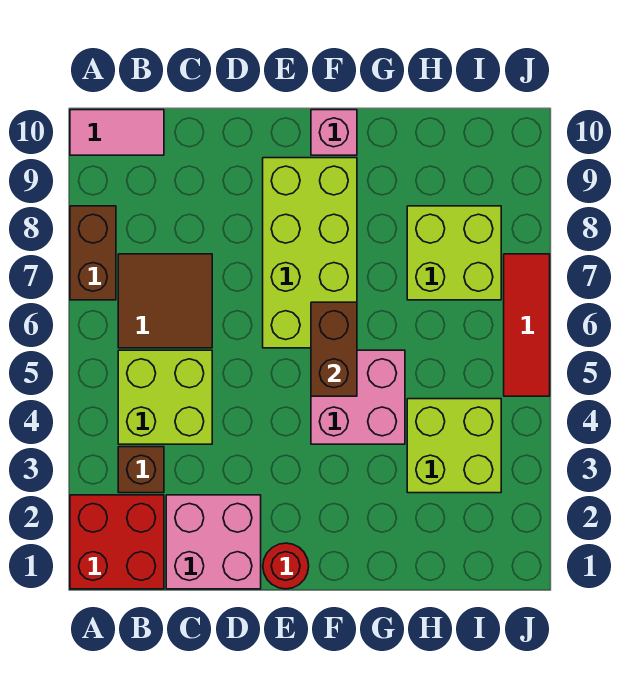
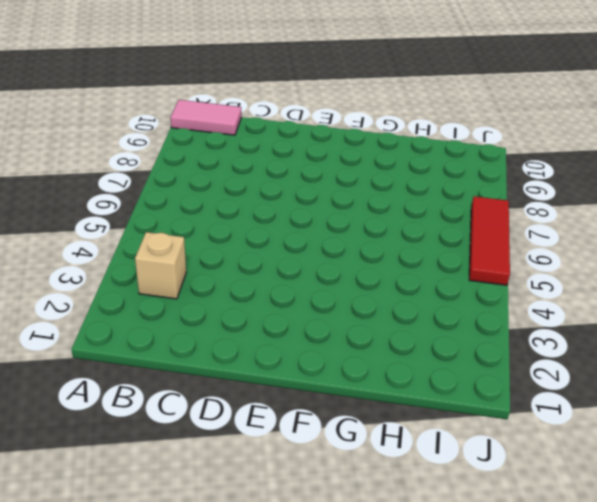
tan 1x1 brick [135,232,186,299] -> brown 1x1 brick [118,447,164,493]
none -> red 2x2 brick [70,495,164,589]
none -> brown 1x2 brick [70,206,116,300]
none -> lime 2x2 brick [118,350,212,444]

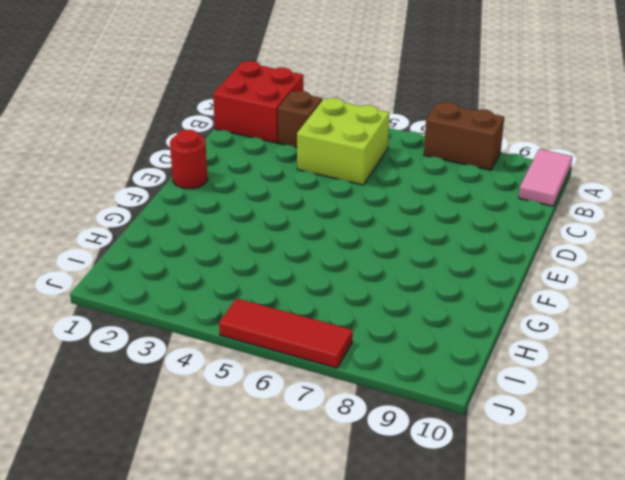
none -> brown 2x2 tile [118,254,212,348]
none -> pink 2x2 brick [166,495,261,589]
none -> lime 2x4 brick [263,158,357,348]

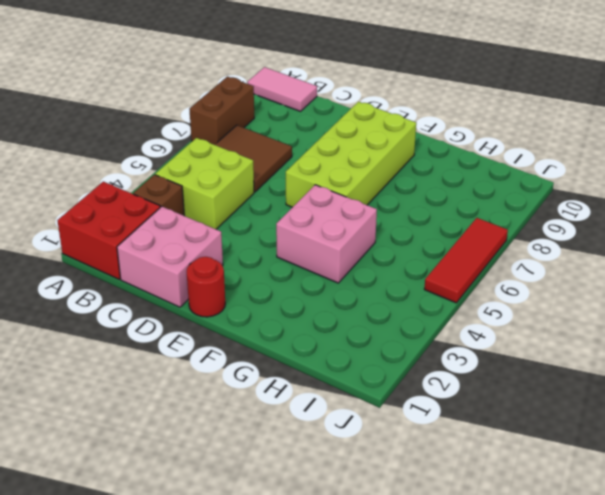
none -> pink 1x1 brick [311,110,357,155]
none -> lime 2x2 brick [407,399,501,493]
none -> lime 2x2 brick [407,206,501,300]

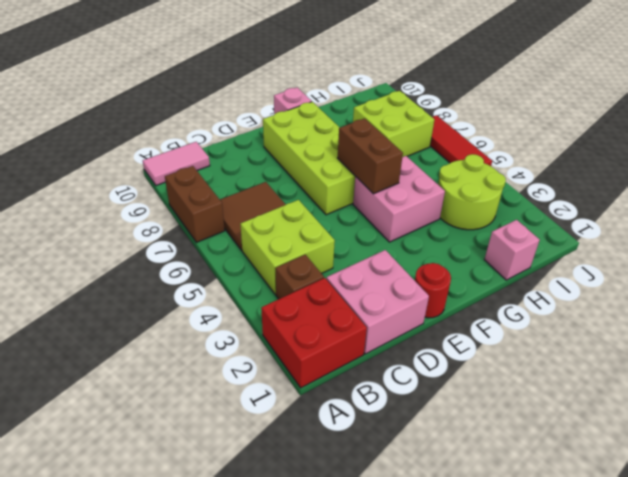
pink 1x1 brick [484,220,540,280] -> none
lime 2x2 round brick [438,154,506,230] -> lime 2x2 brick [407,399,501,493]

